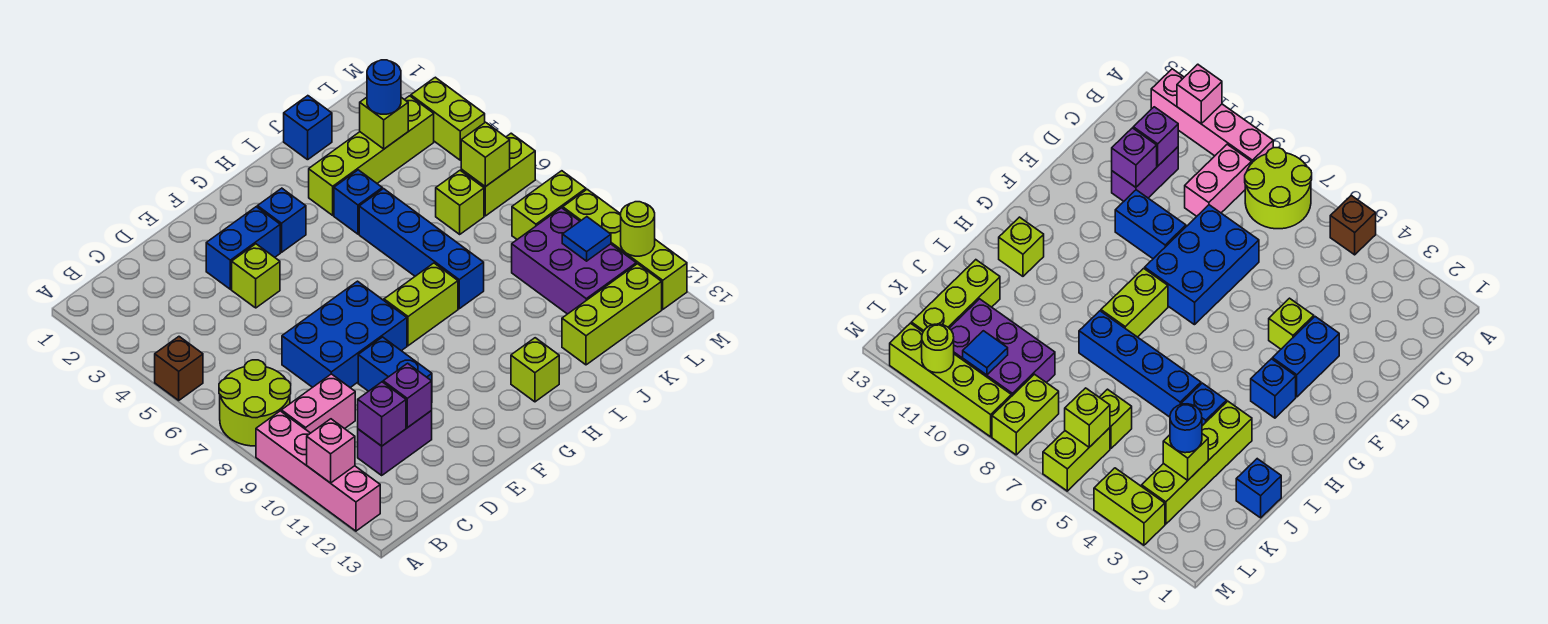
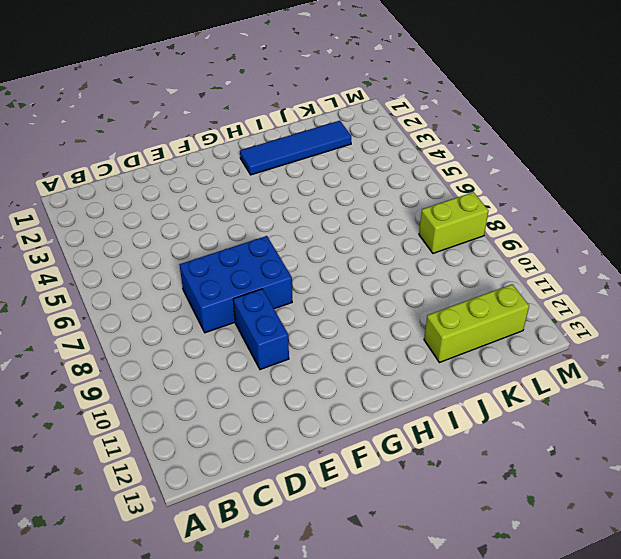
blue 1x4 tile [240,121,351,175] -> none
none -> brown 1x1 brick [155,337,203,400]
none -> lime 2x2 round brick [219,360,291,446]
none -> pink 1x4 brick [256,411,380,531]
none -> pink 1x2 brick [281,374,355,433]

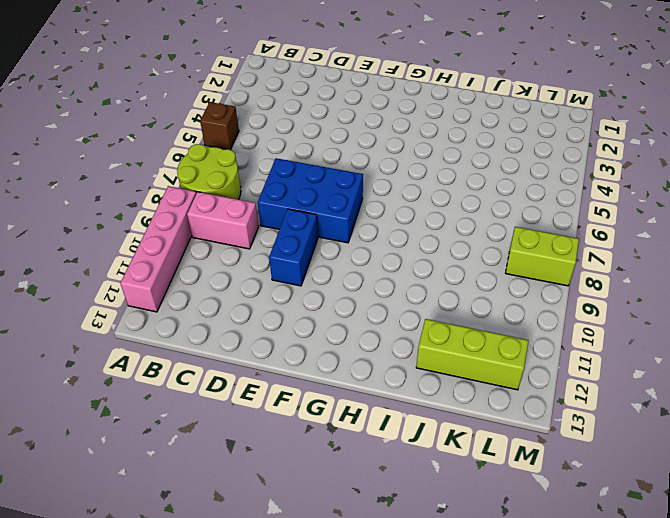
none -> purple 1x2 brick [358,411,432,475]
none -> blue 1x2 brick [206,207,280,289]
none -> lime 1x1 brick [232,244,280,308]
none -> blue 1x1 brick [257,188,306,252]

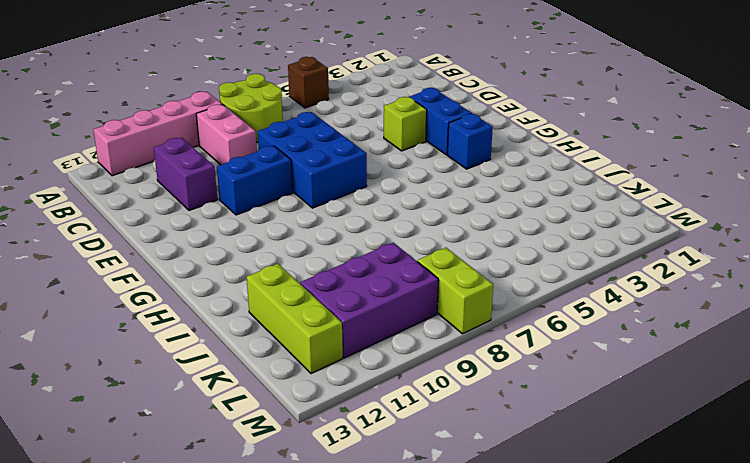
none -> lime 1x2 brick [384,263,458,346]
none -> lime 1x1 brick [511,338,559,402]
none -> lime 1x4 brick [309,96,434,215]
none -> blue 1x1 brick [334,170,382,234]

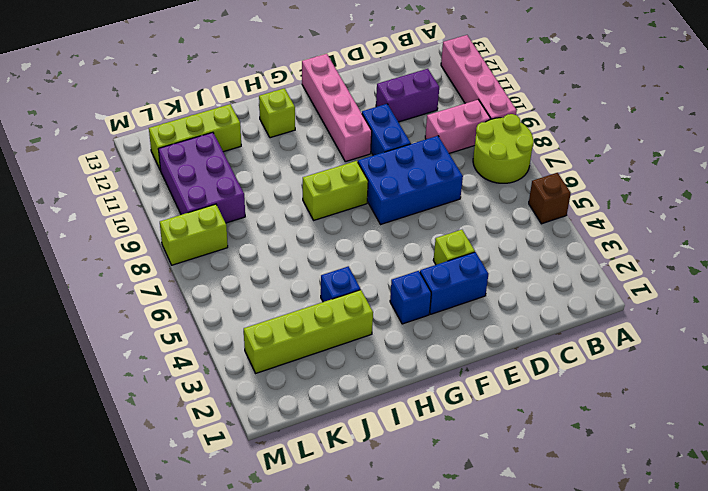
pink 1x4 brick [302,54,372,162] -> none
none -> blue 1x4 brick [359,189,484,309]
none -> blue 1x1 brick [284,96,332,160]
none -> lime 1x1 brick [436,171,484,234]
none -> lime 1x2 brick [461,133,535,216]

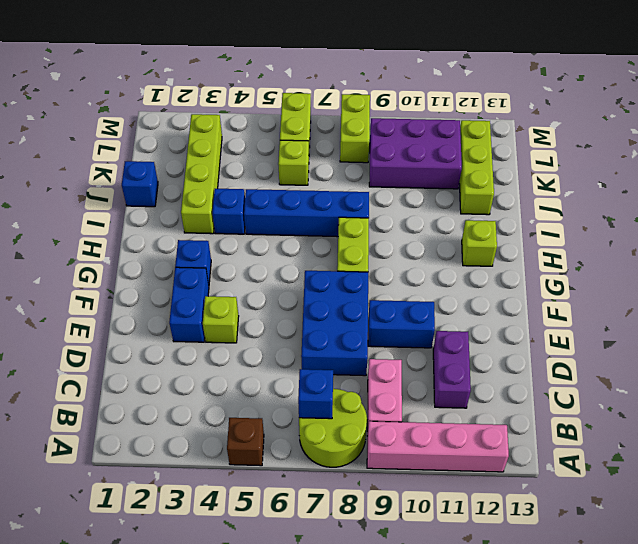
blue 1x1 brick [298,369,333,419] -> none
none -> lime 1x2 brick [411,77,485,160]
none -> lime 1x4 brick [563,189,687,309]
none -> pink 1x1 brick [307,419,355,483]
none -> purple 1x1 brick [358,382,406,446]

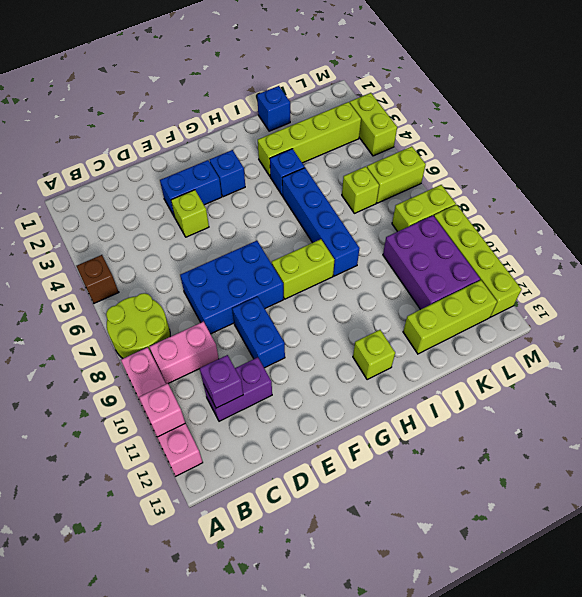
none -> purple 1x1 brick [383,363,432,428]
none -> lime 1x1 brick [360,97,408,149]
none -> lime 1x1 brick [461,122,510,187]
none -> blue 1x1 tile [562,217,611,261]

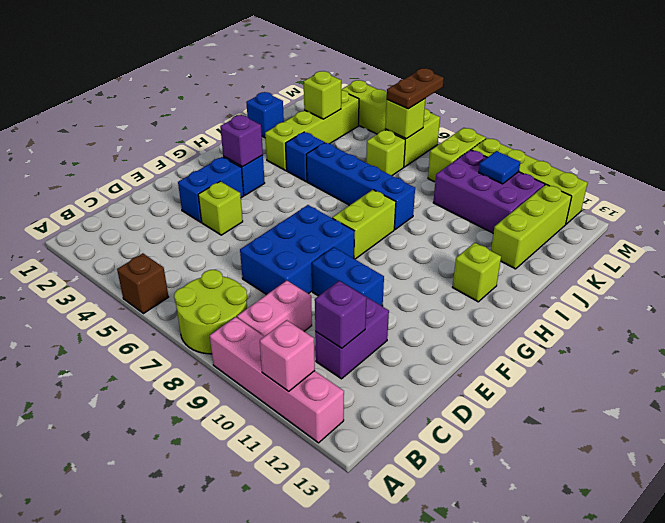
purple 1x1 brick [220,115,263,167] -> purple 1x1 brick moved to [383,363,432,428]
brown 1x2 plate [387,68,444,109] -> none
none -> lime 1x1 round brick [621,202,655,256]
none -> blue 1x1 round brick [367,60,401,114]

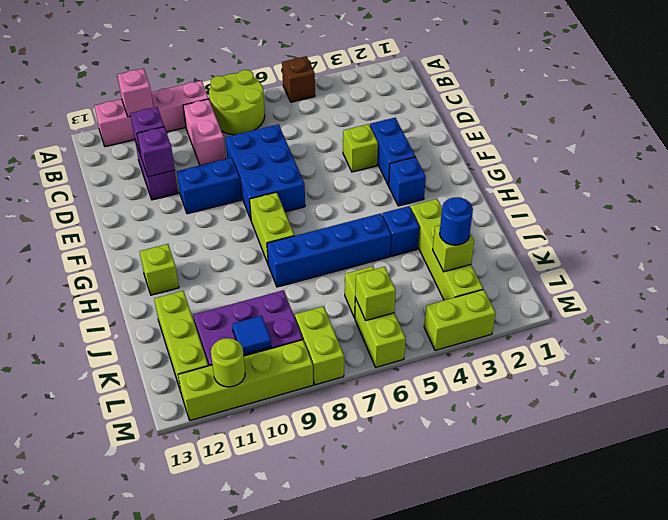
none -> blue 1x1 brick [284,96,332,160]

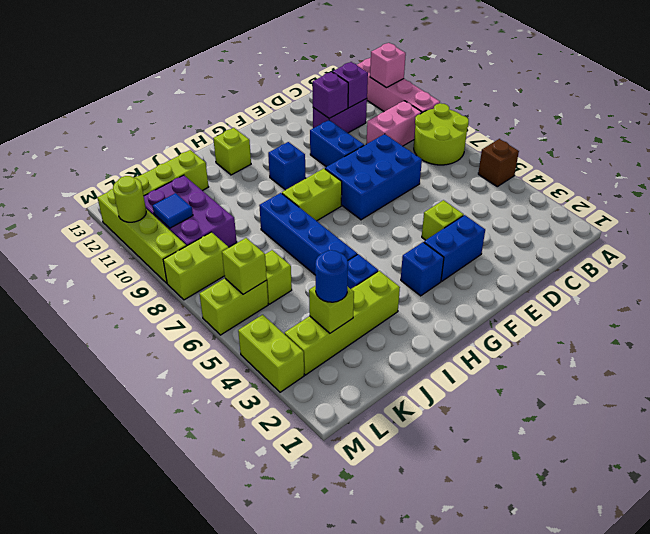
blue 1x1 brick [268,142,306,190] -> blue 1x1 brick moved to [284,96,332,160]

